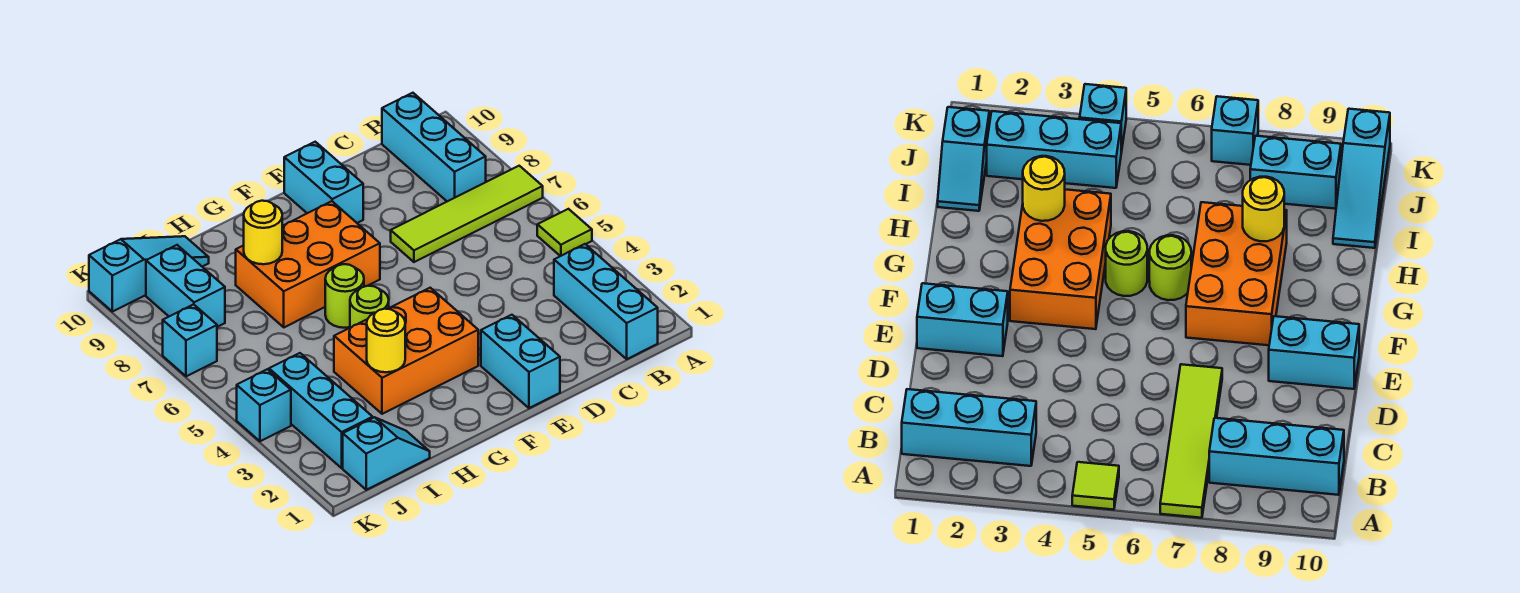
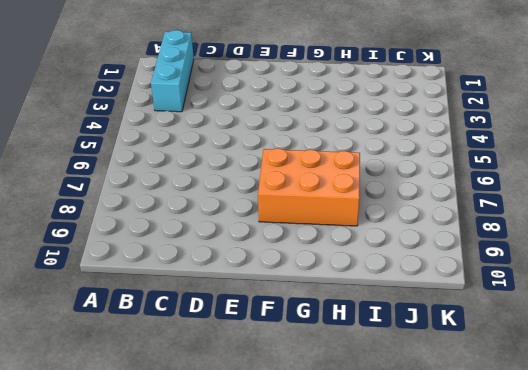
none -> lime 1x1 tile [537,209,592,256]
none -> lime 1x4 tile [391,166,543,262]
none -> cyan 1x3 brick [382,93,486,201]

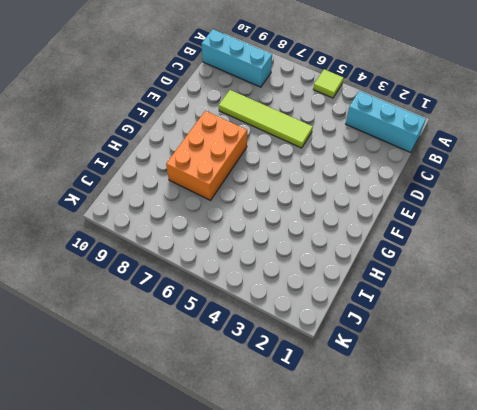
lime 1x4 tile [219,90,313,148] -> lime 1x4 tile turned to [391,166,543,262]
none -> cyan 1x2 brick [481,315,560,408]
none -> cyan 1x2 brick [284,142,363,223]
none -> orange 2x3 brick [334,288,478,414]

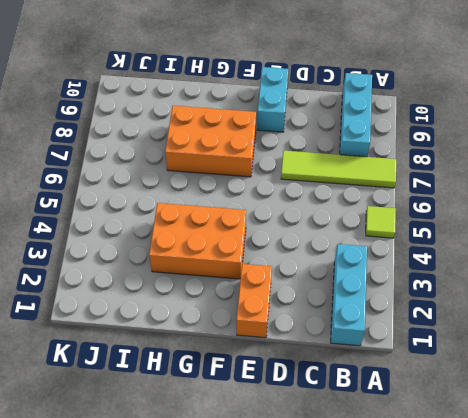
orange 1x2 brick [236,264,272,338] -> cyan 1x2 brick [481,315,560,408]
none -> lime 1x1 round brick [350,286,389,328]
none -> lime 1x1 round brick [325,264,364,328]
none -> cyan 1x2 slope [343,417,430,490]

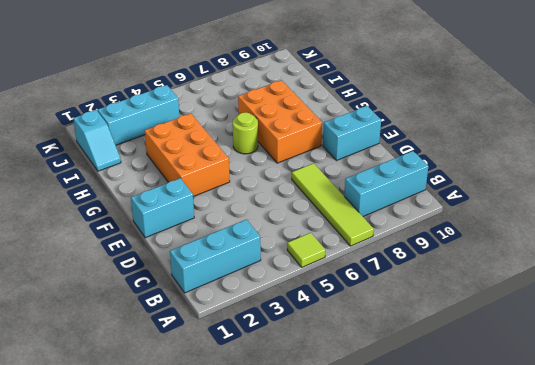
none -> lime 1x1 round brick [350,286,389,328]
none -> cyan 1x3 slope [89,236,209,312]
none -> cyan 1x2 brick [146,245,225,327]

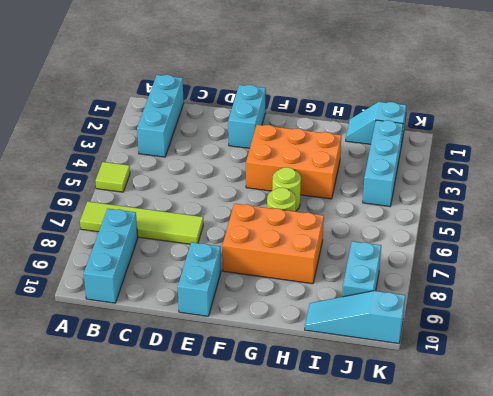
none -> cyan 1x1 brick [237,369,291,441]
none -> cyan 1x1 brick [163,304,217,376]
none -> yellow 1x1 round brick [367,309,405,372]

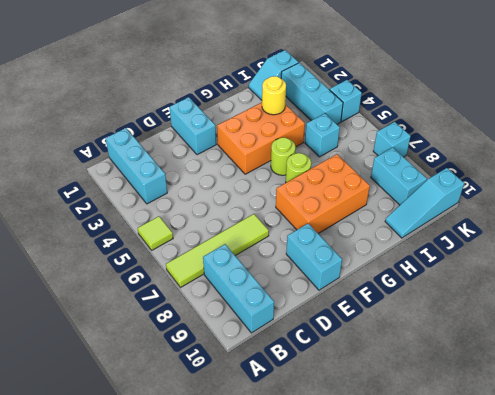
cyan 1x1 brick [305,114,340,157] -> none
none -> yellow 1x1 round brick [244,201,282,264]

